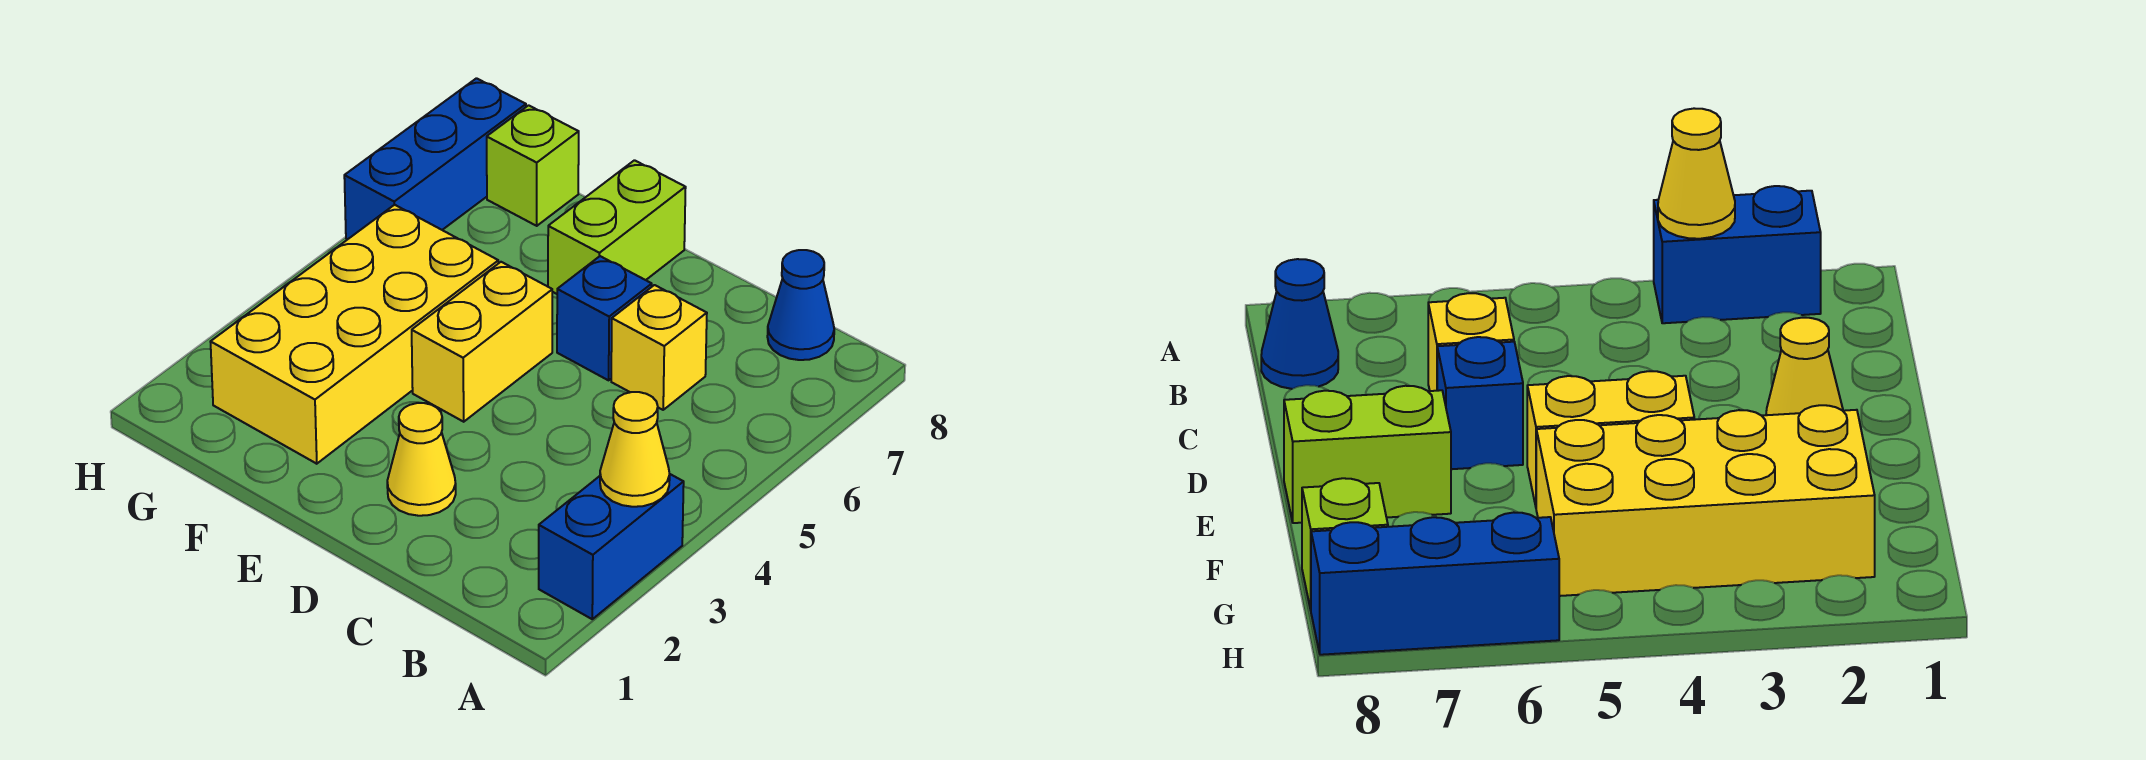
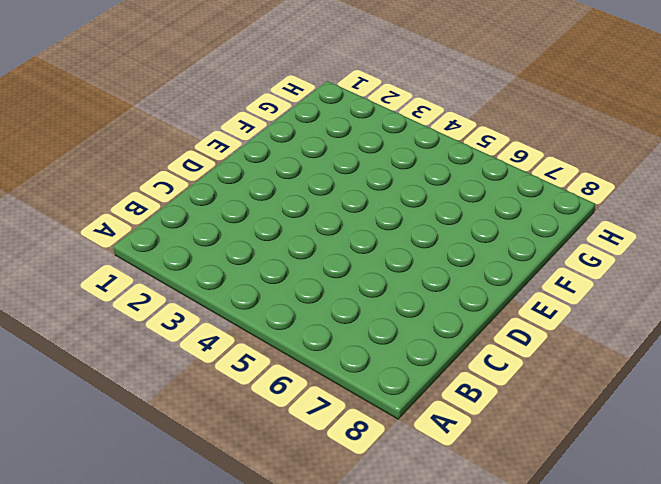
none -> blue 1x2 brick [539,474,684,619]
none -> blue 1x1 cone [767,250,834,360]

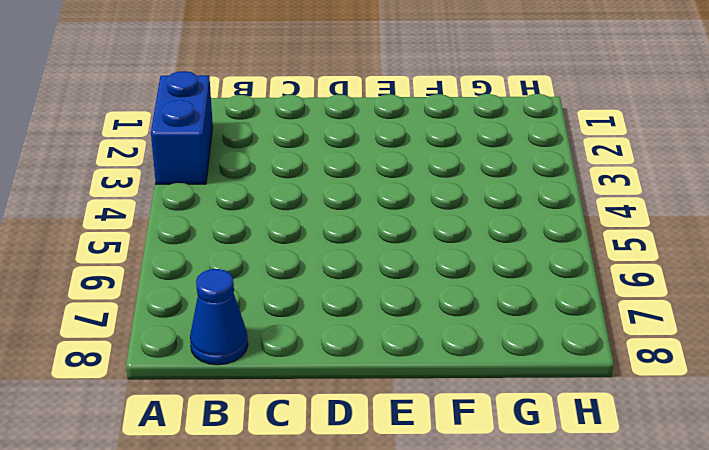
none -> yellow 1x1 brick [611,285,707,410]
none -> yellow 1x1 cone [387,403,456,516]

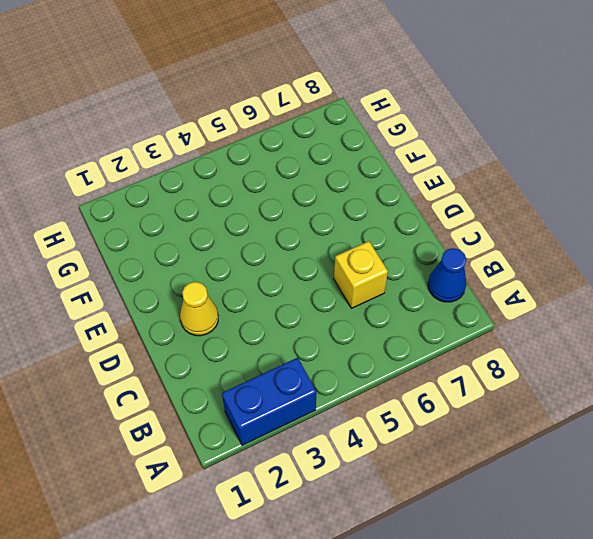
none -> blue 1x1 brick [557,256,652,380]
none -> yellow 1x2 brick [412,262,552,422]

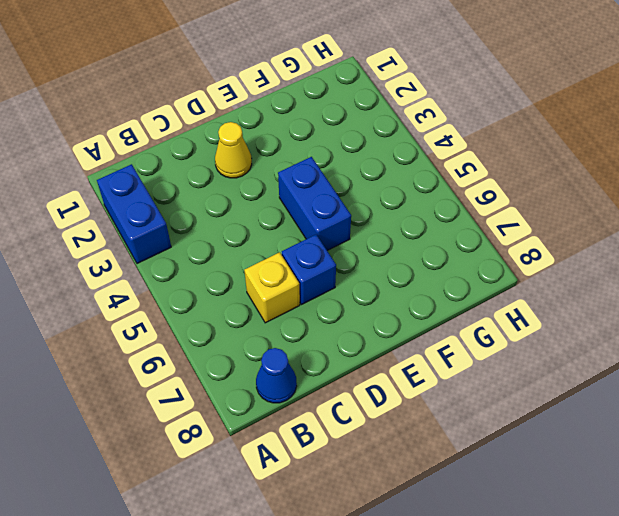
blue 1x2 brick [278,157,351,251] -> yellow 1x2 brick [412,262,552,422]
none -> lime 1x2 brick [548,160,686,294]
none -> yellow 2x4 brick [211,205,498,464]

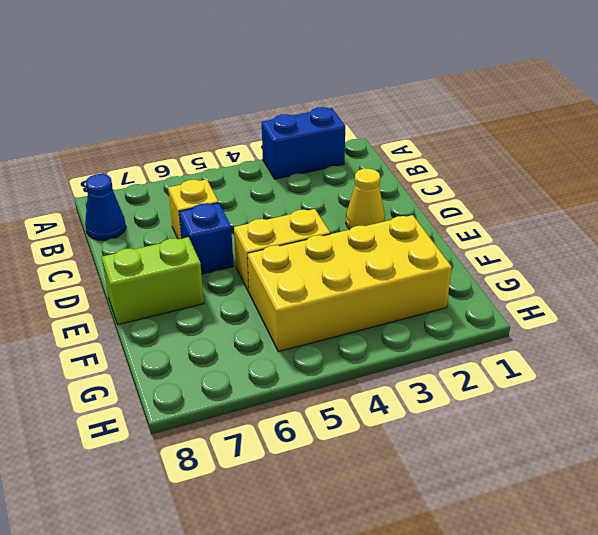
none -> lime 1x1 brick [487,105,579,226]
none -> blue 1x3 brick [344,78,526,239]

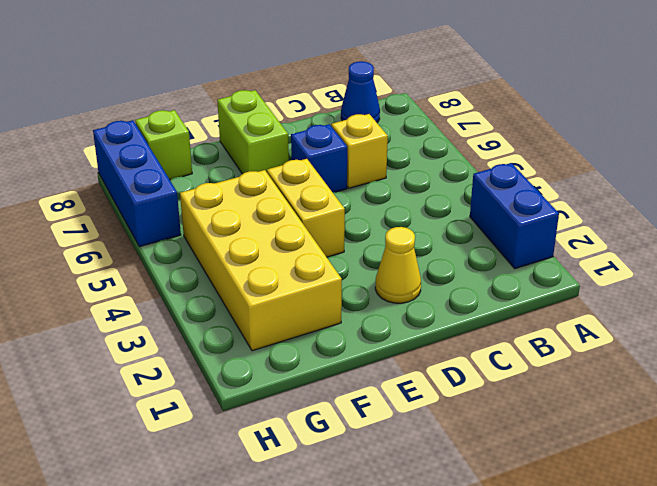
none -> yellow 1x1 cone [600,392,670,507]

